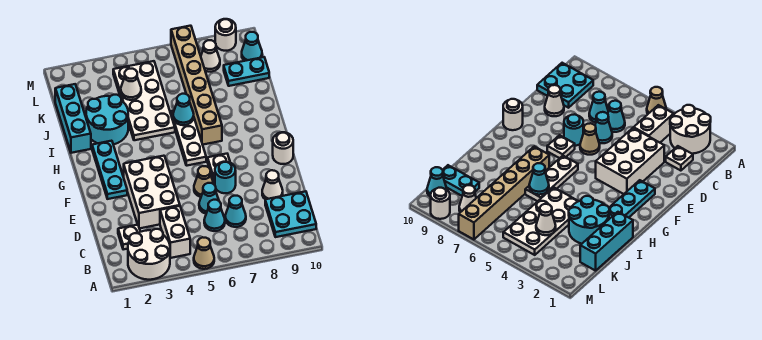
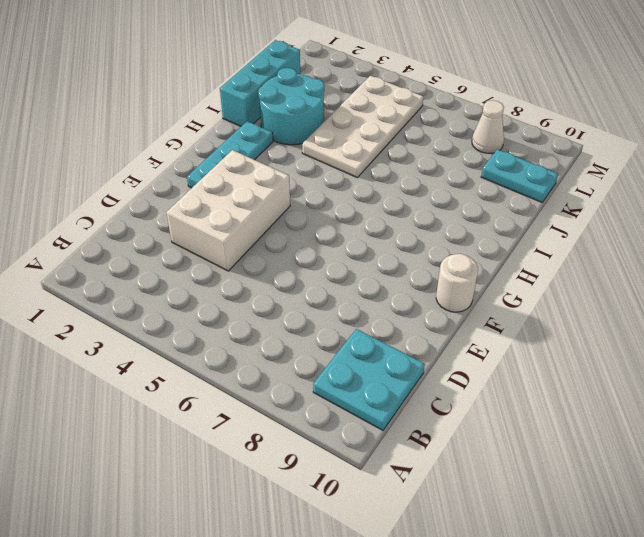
none -> white 2x2 round brick [128,229,170,280]
none -> tan 1x1 cone [194,237,214,269]
none -> white 1x2 brick [160,206,190,258]

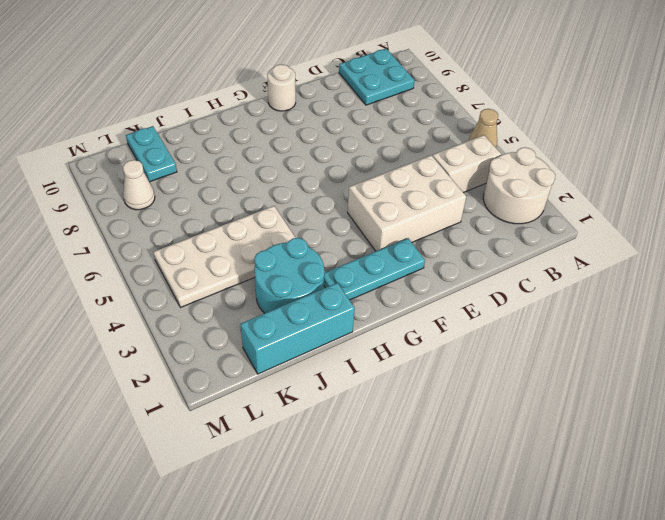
none -> white 1x1 plate [118,225,140,250]
none -> cyan 1x1 cone [204,200,225,231]
none -> cyan 1x1 cone [225,196,246,227]

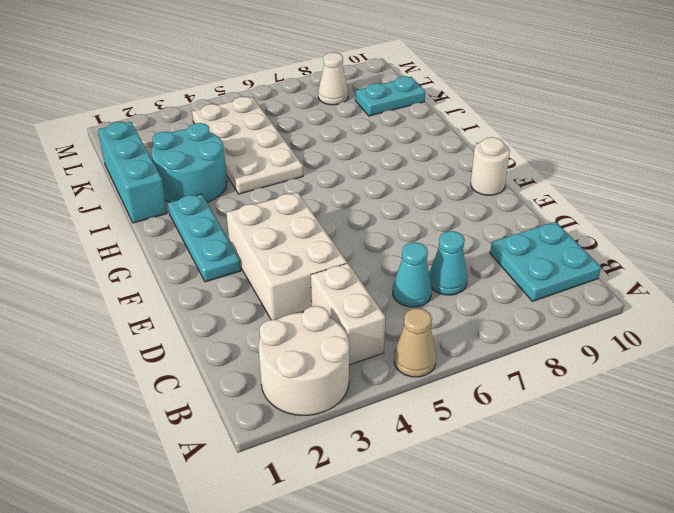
none -> white 1x1 plate [118,225,140,250]
none -> cyan 1x1 cone [199,183,219,214]
none -> white 1x1 cone [262,170,283,199]

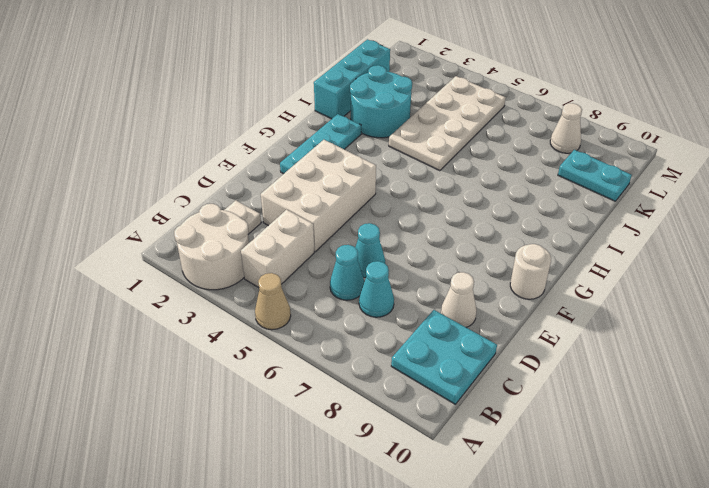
none -> tan 1x1 cone [194,166,214,197]
none -> cyan 1x1 round brick [215,162,236,193]
none -> white 1x1 plate [208,154,230,178]

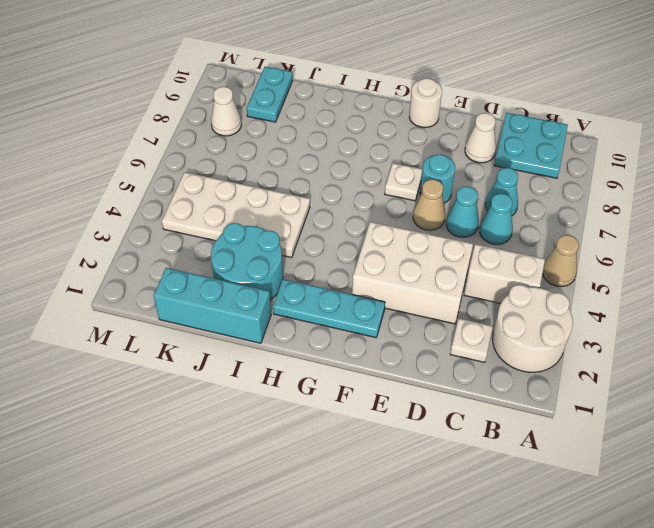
none -> white 1x3 plate [171,111,206,166]
none -> tan 1x6 brick [171,26,222,145]
none -> cyan 1x1 cone [242,32,262,61]

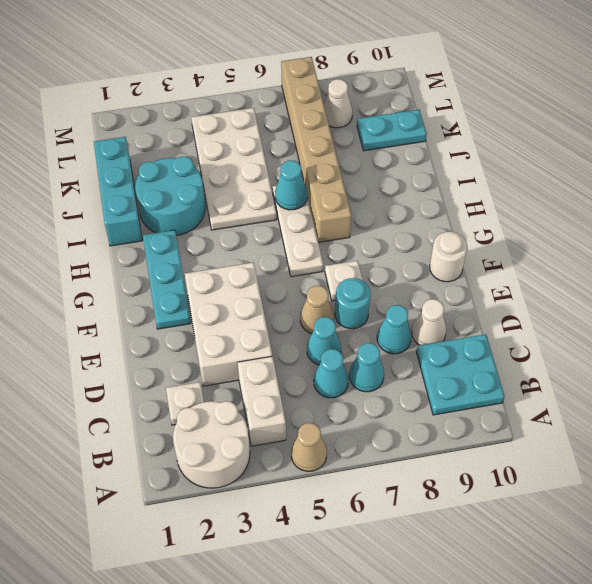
cyan 1x1 cone [377,305,411,354] -> cyan 1x1 cone moved to [242,32,262,61]
none -> white 1x1 round brick [215,19,236,51]
none -> white 1x1 cone [121,69,141,100]

